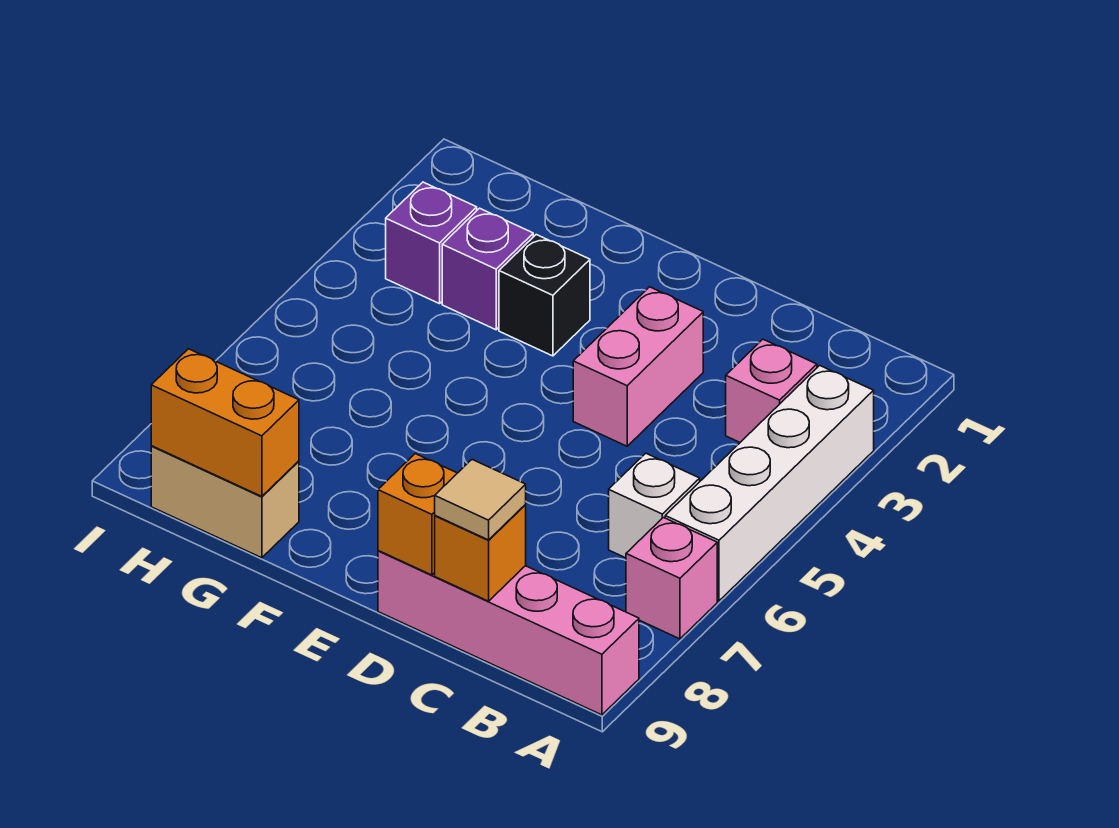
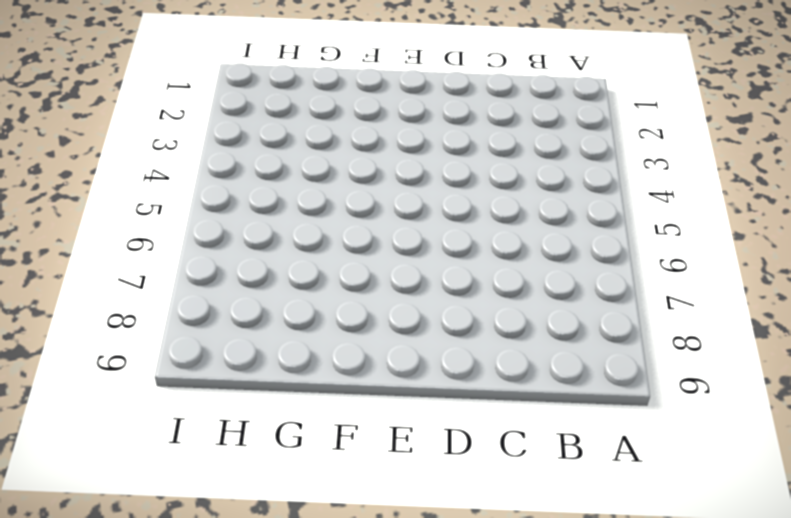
none -> white 1x4 brick [665,365,874,601]
none -> pink 1x1 brick [626,517,717,639]
none -> pink 1x4 brick [378,551,639,715]

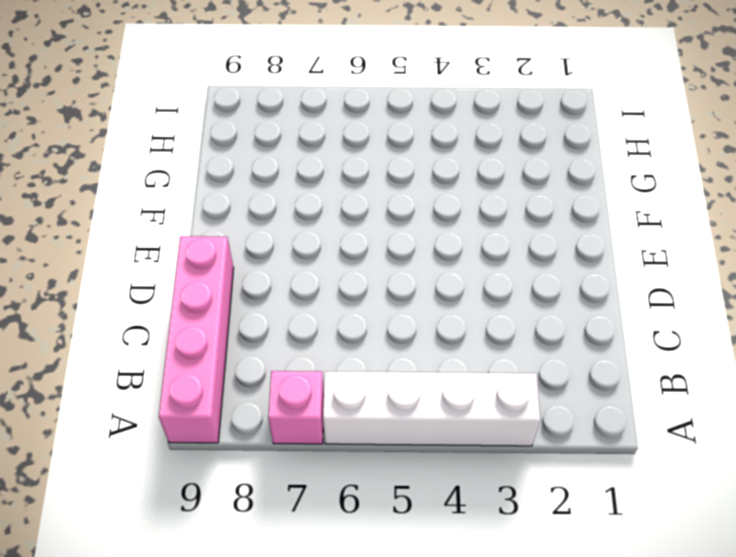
none -> pink 1x1 brick [726,339,817,442]
none -> white 1x1 brick [609,453,700,558]
none -> pink 1x2 brick [573,287,703,446]

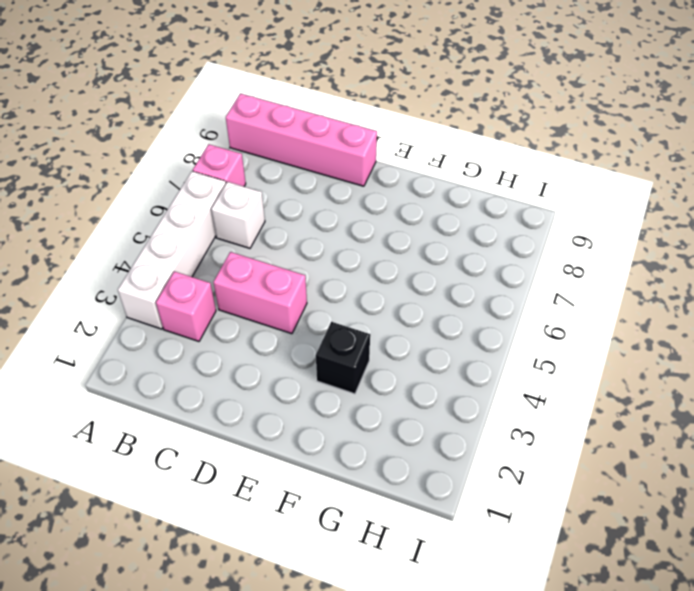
pink 1x2 brick [213,252,307,334] -> pink 1x2 brick turned to [573,287,703,446]
none -> purple 1x1 brick [442,208,533,330]
none -> tan 1x2 brick [151,446,299,558]
none -> purple 1x1 brick [386,182,477,304]

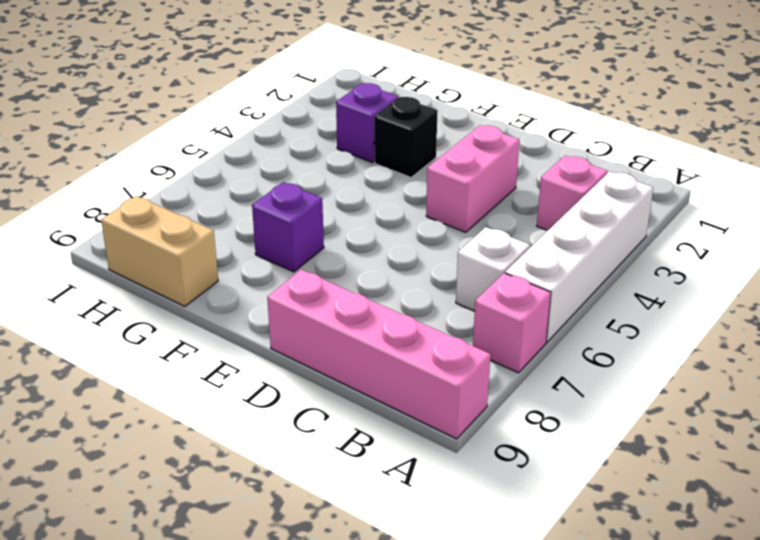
purple 1x1 brick [252,182,324,272] -> purple 1x1 brick moved to [386,182,477,304]
none -> orange 1x1 brick [435,504,526,601]
none -> orange 1x1 brick [378,454,457,575]
none -> orange 1x2 brick [151,349,299,497]

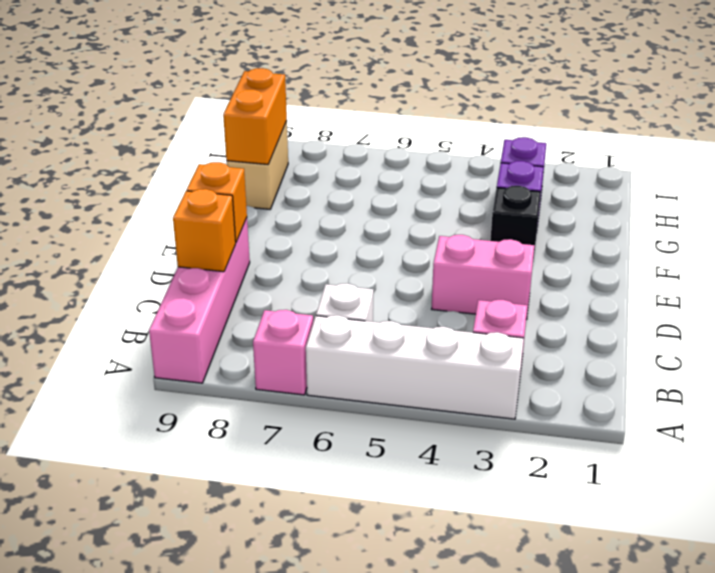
none -> tan 1x1 tile [435,460,526,540]

